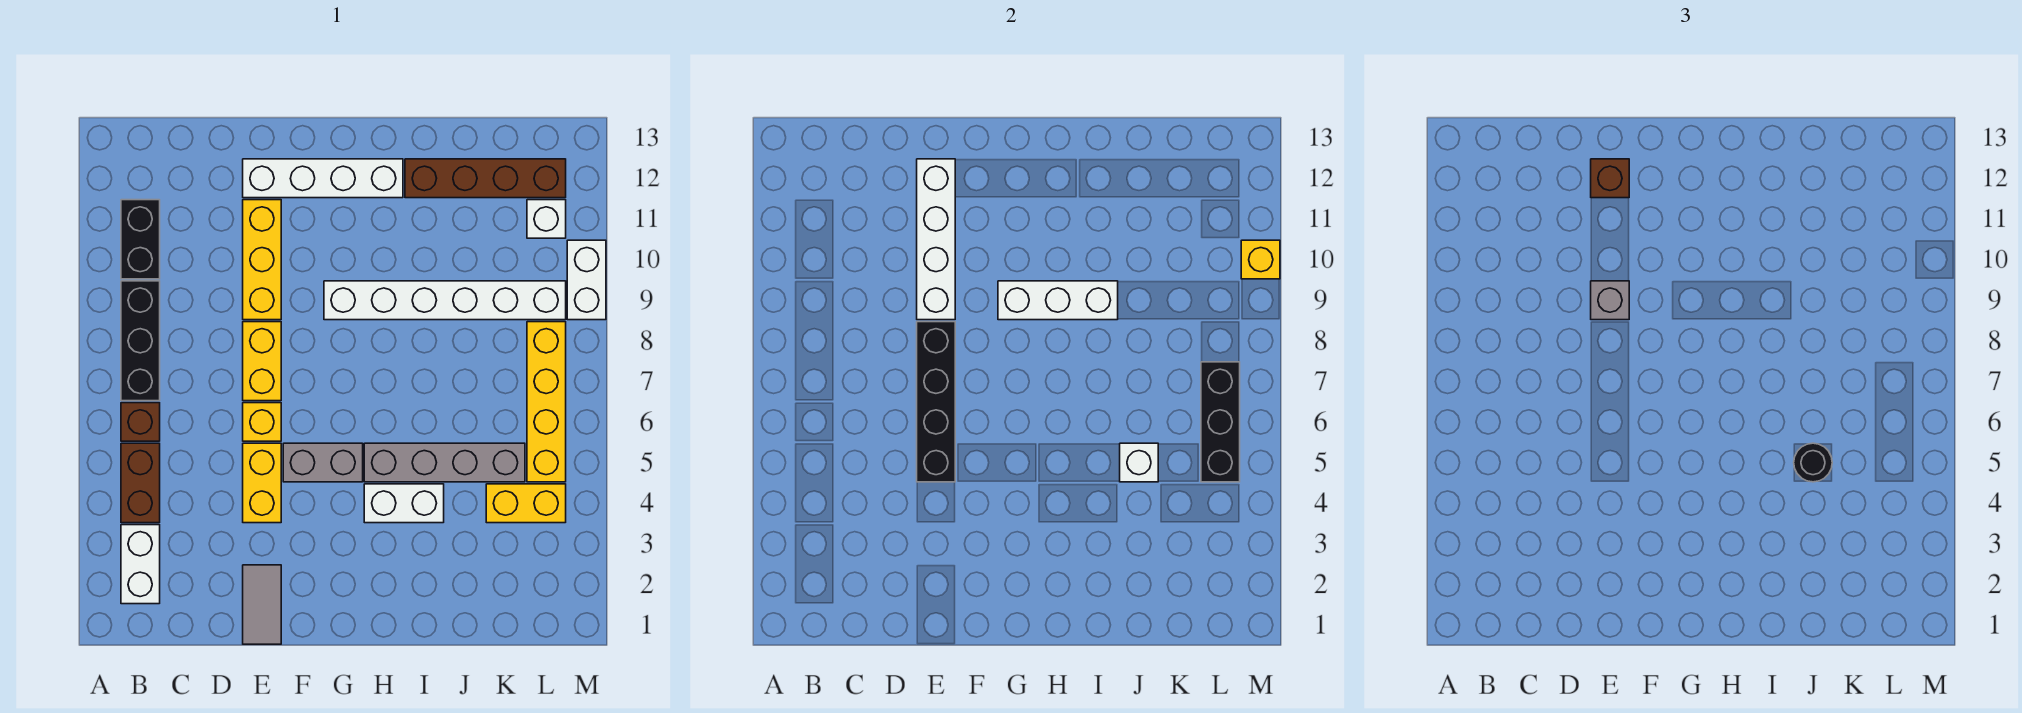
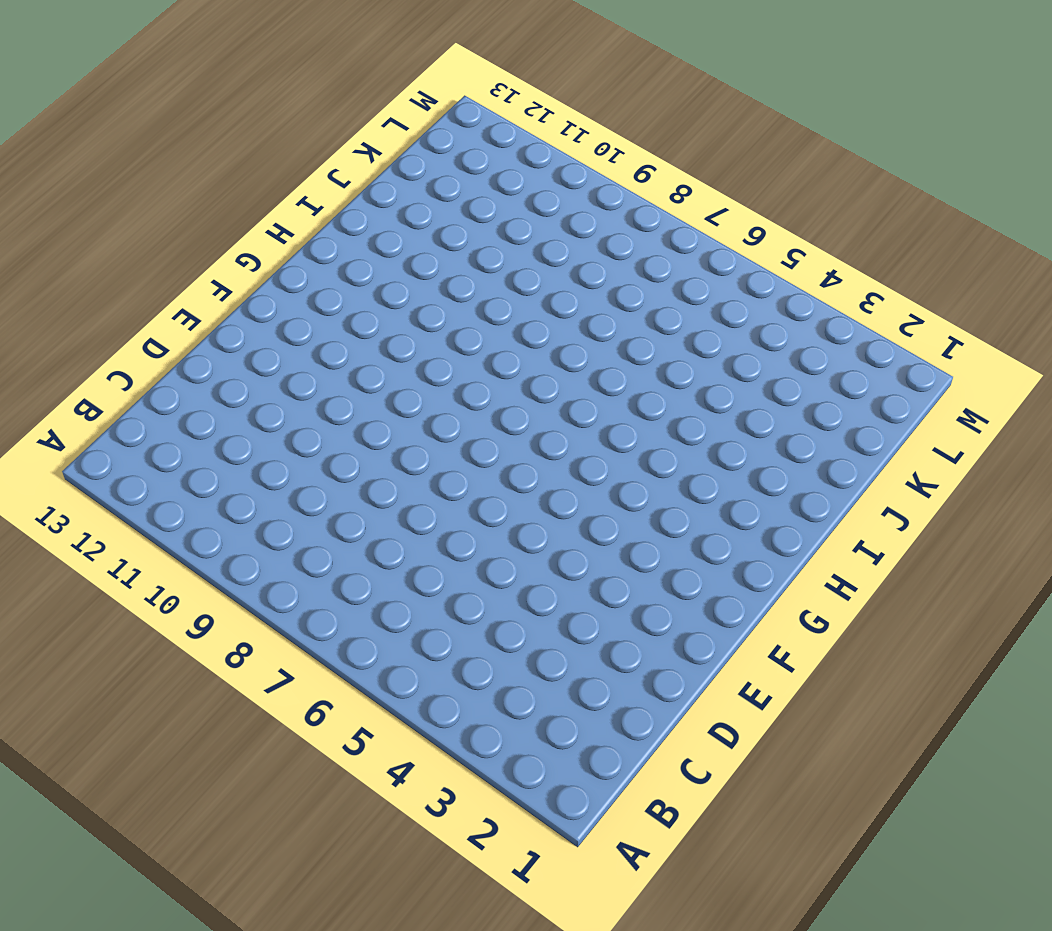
none -> white 1x2 brick [121,525,160,604]
none -> brown 1x2 brick [121,443,160,523]
none -> brown 1x1 brick [121,403,160,441]

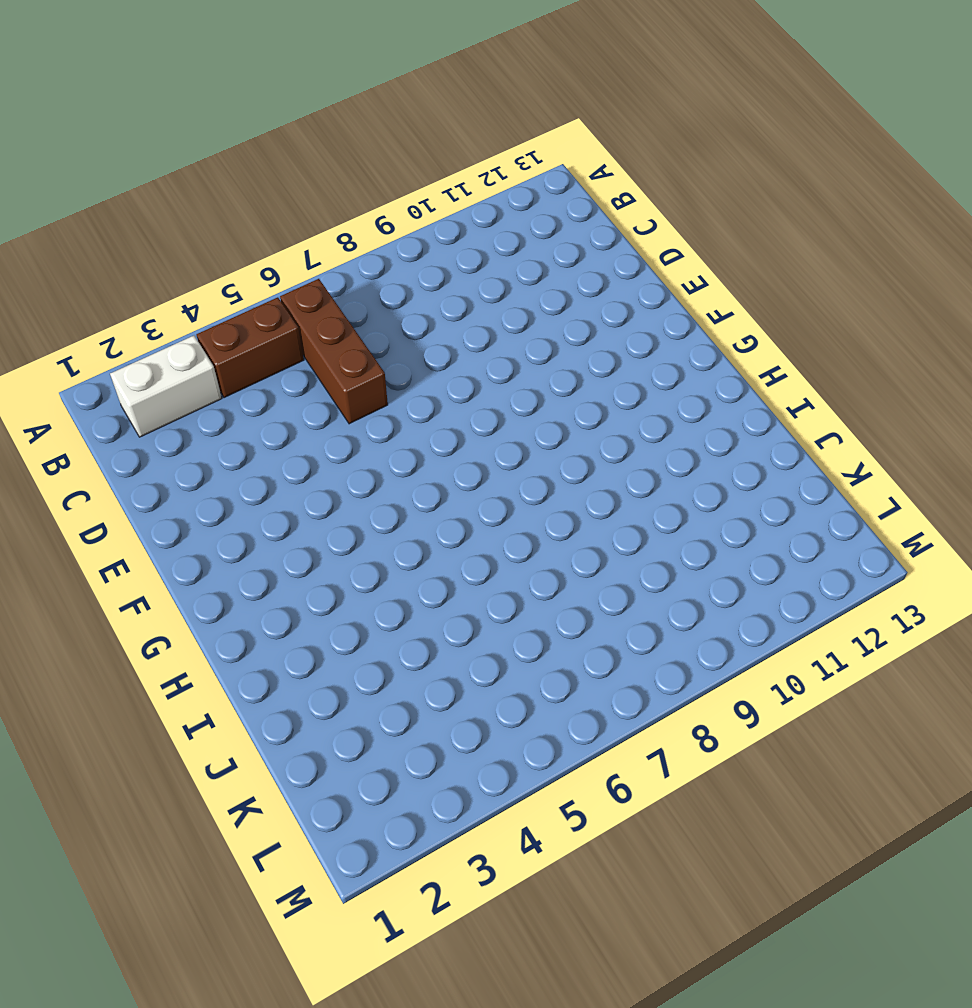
brown 1x3 brick [280,279,388,424] -> brown 1x1 brick [121,403,160,441]
none -> black 1x3 brick [121,281,160,401]
none -> black 1x2 brick [121,200,160,279]
none -> grey 1x2 tile [243,565,281,644]

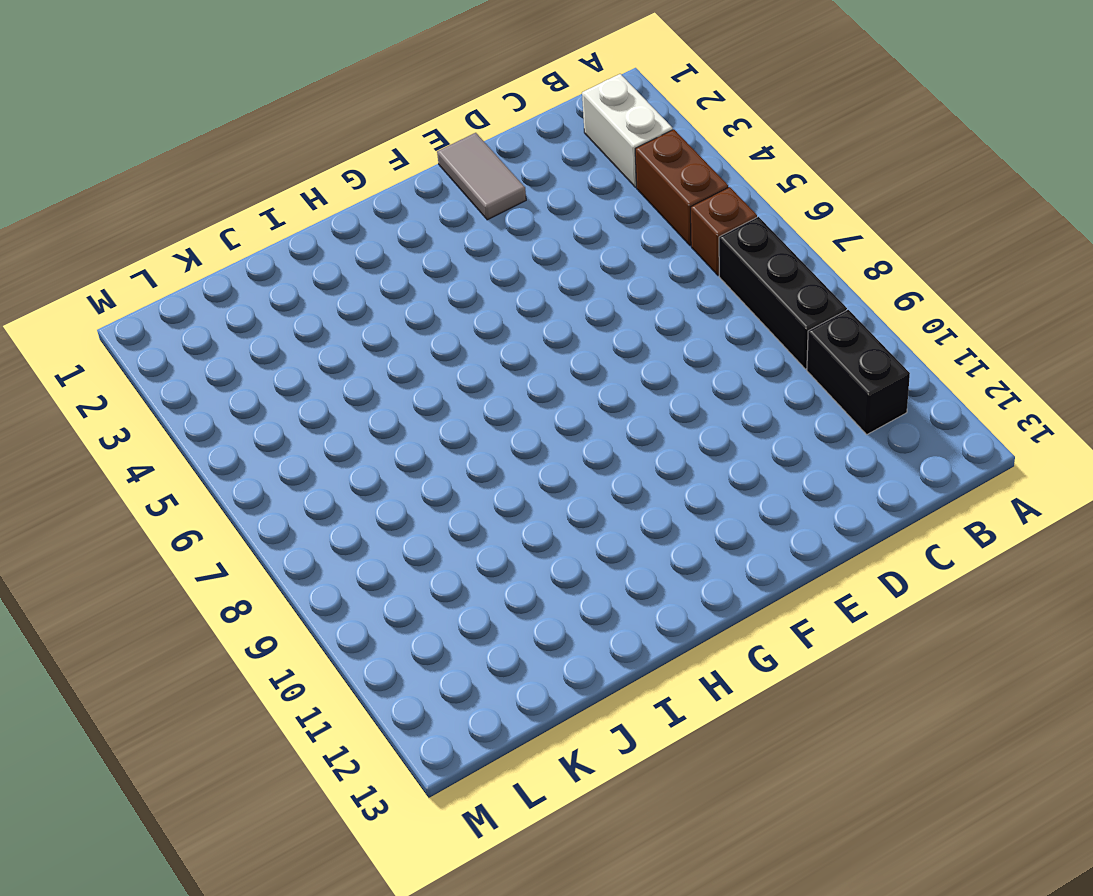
none -> yellow 1x2 brick [243,443,281,523]
none -> yellow 1x1 brick [243,403,281,441]
none -> yellow 1x2 brick [243,322,281,401]

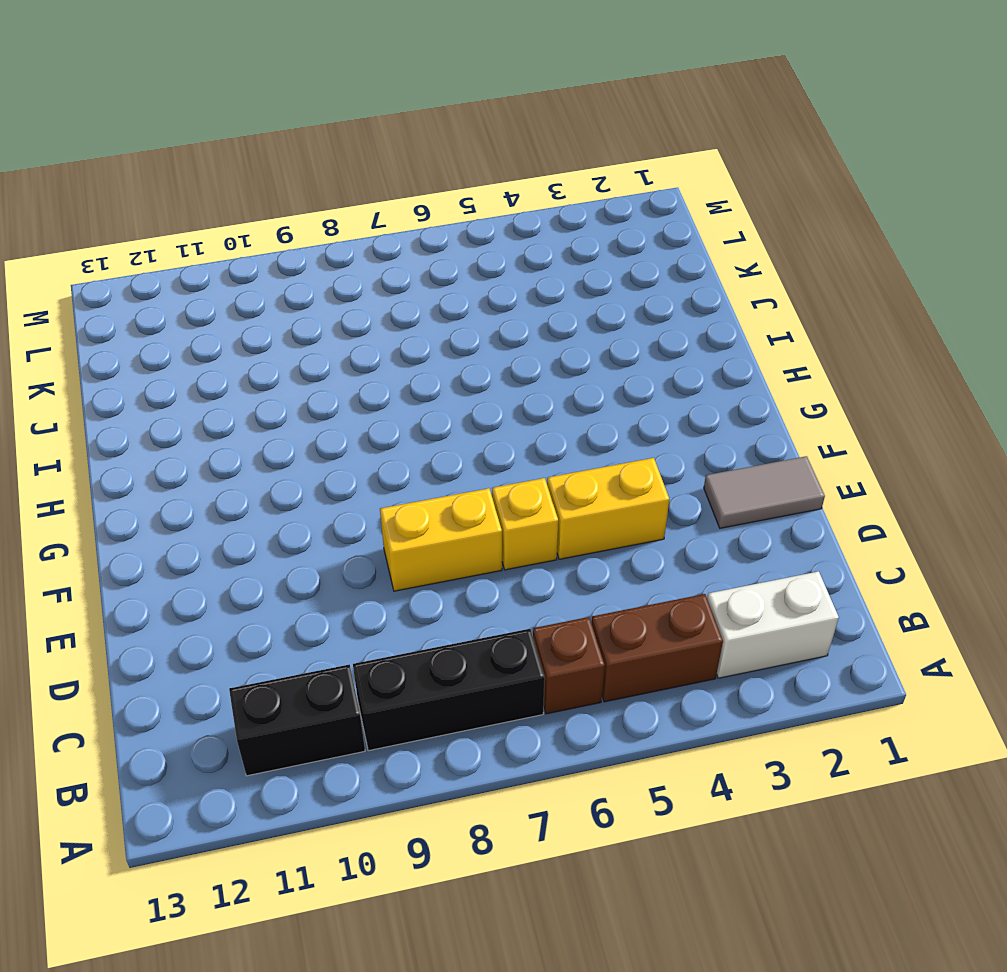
none -> yellow 1x3 brick [243,200,281,320]
none -> white 1x4 brick [243,159,403,198]
none -> grey 1x2 brick [283,443,363,482]

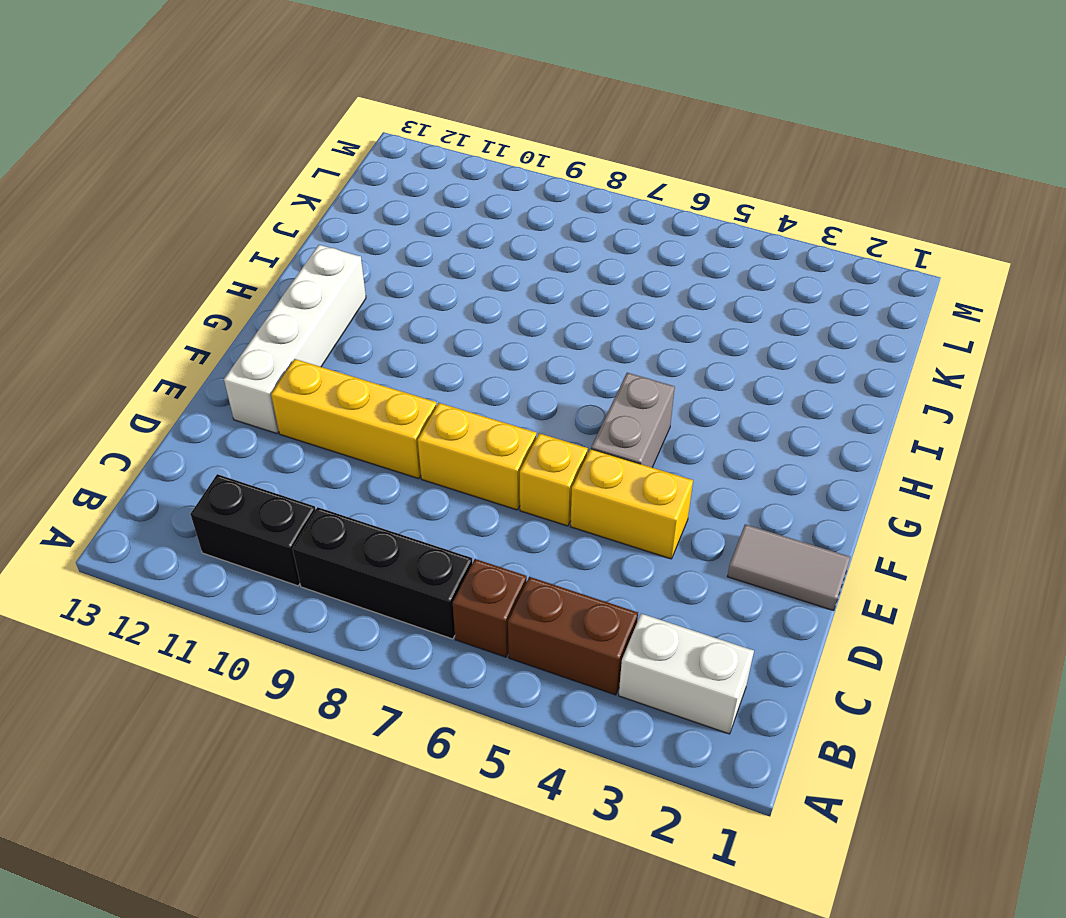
none -> white 1x6 brick [324,281,566,320]
none -> white 1x2 brick [364,484,444,523]
none -> grey 1x4 brick [364,443,525,482]

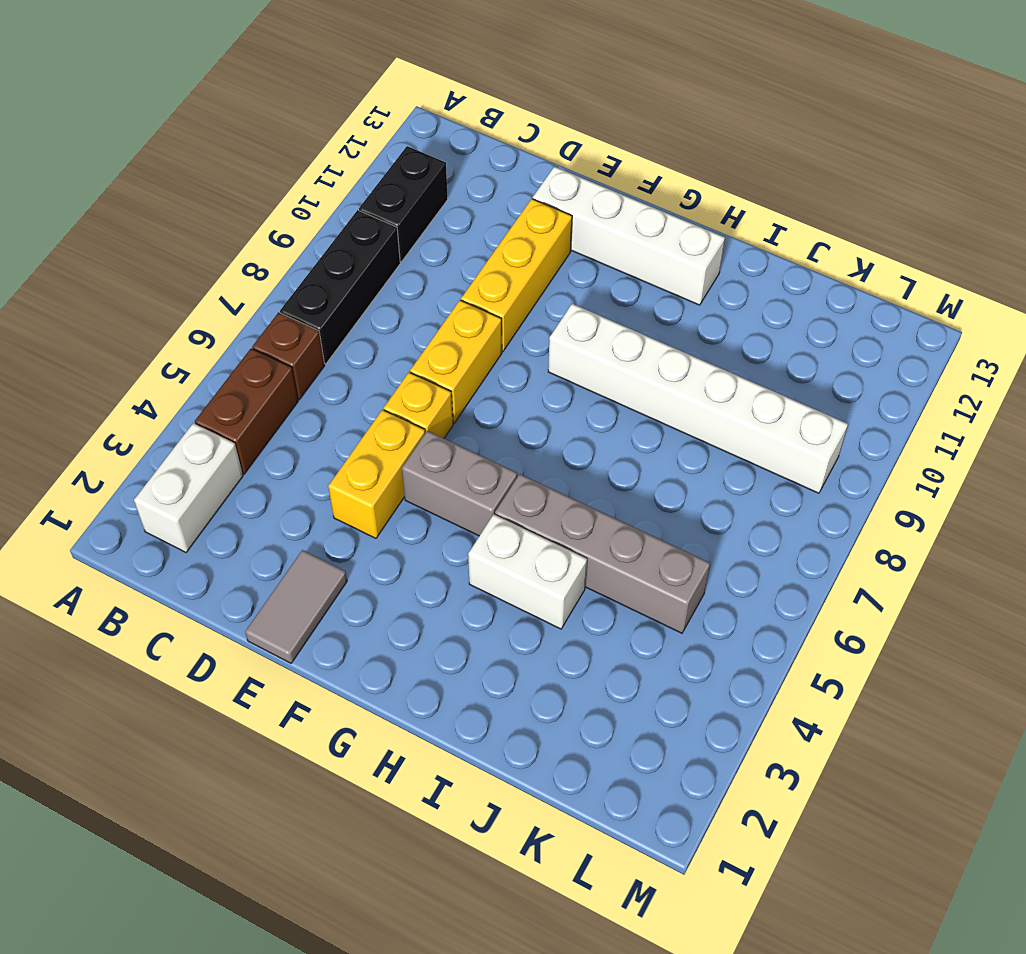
none -> brown 1x4 brick [405,159,566,198]
none -> yellow 1x2 brick [486,484,566,523]
none -> yellow 1x4 brick [527,322,566,482]

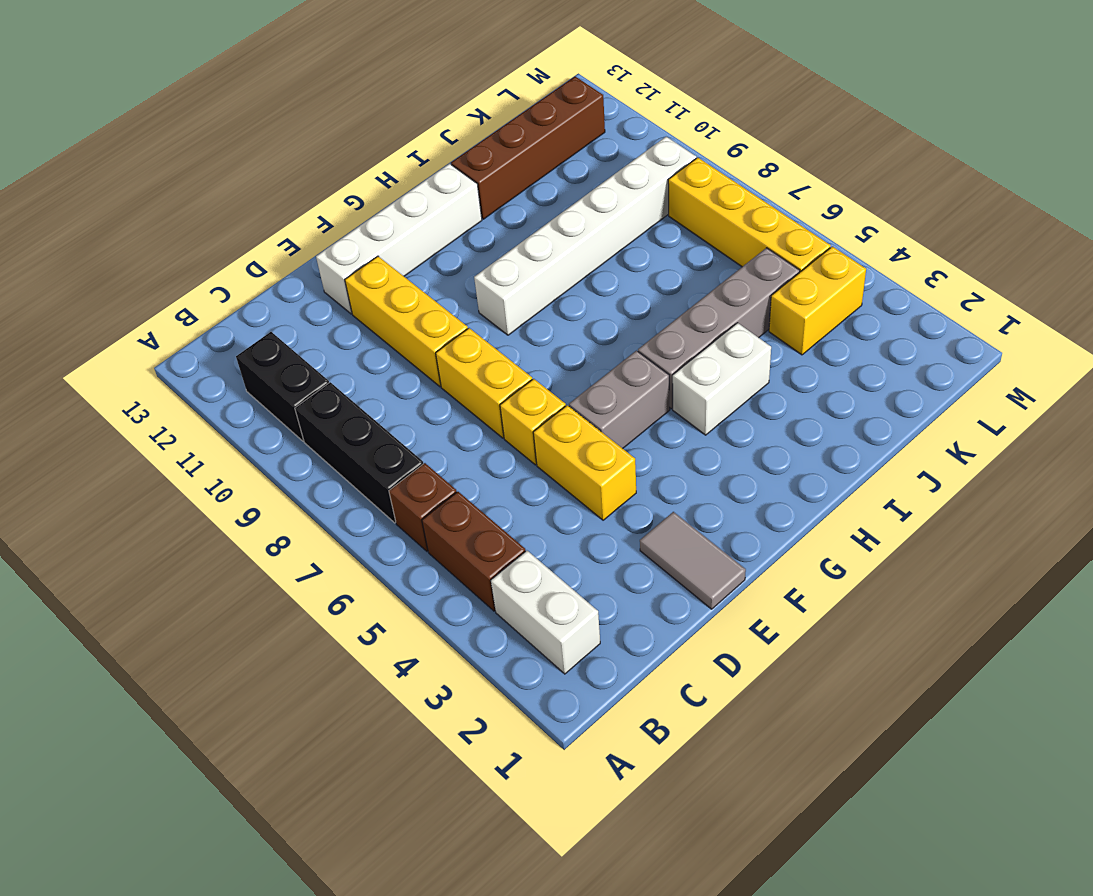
none -> white 1x1 brick [527,200,566,238]
none -> white 1x2 brick [567,240,606,320]
none -> black 1x4 brick [917,322,955,482]

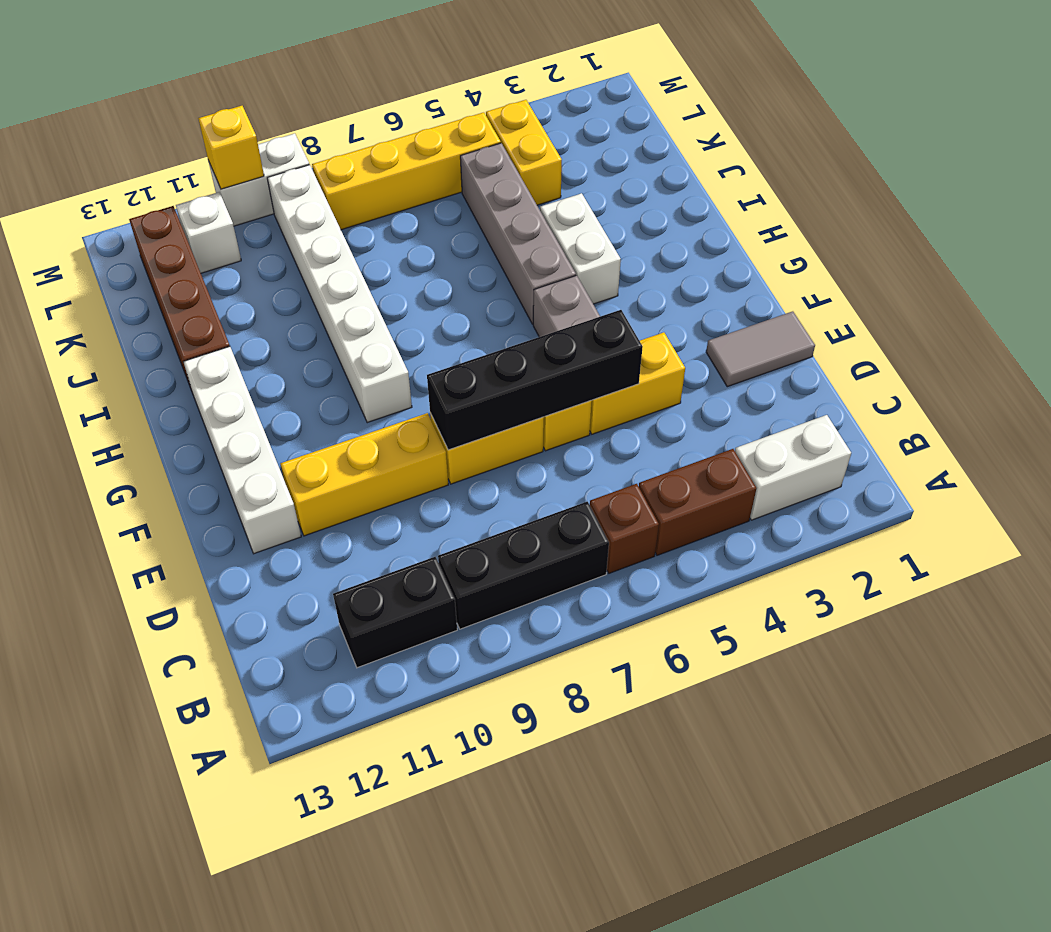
none -> white 1x4 brick [917,159,955,320]
none -> white 1x3 brick [998,281,1118,320]
none -> white 1x1 brick [1120,443,1158,482]

